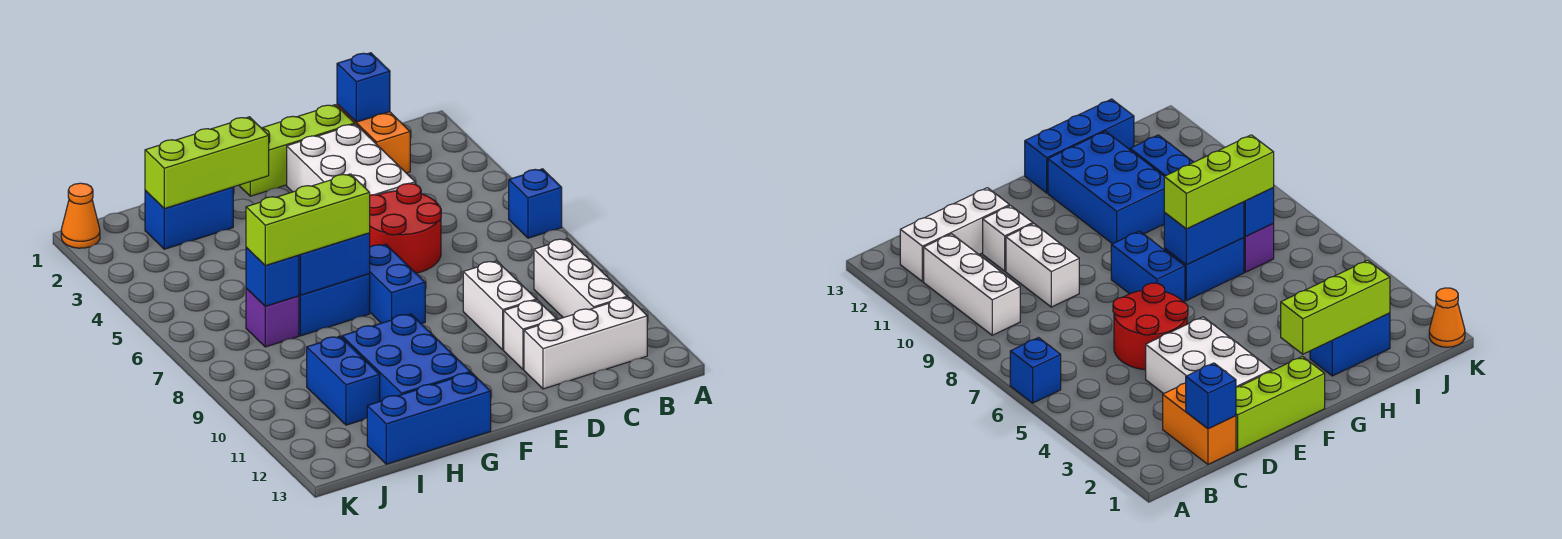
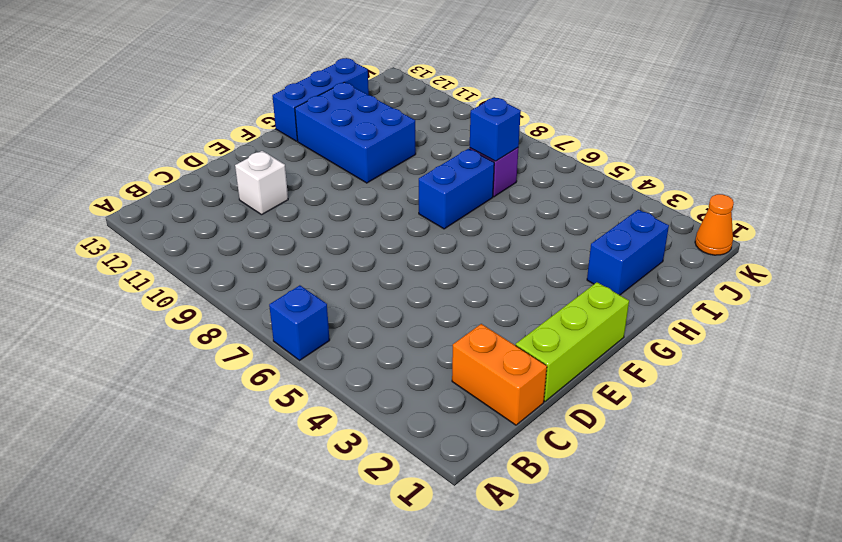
none -> white 1x3 brick [534,239,627,318]
none -> white 1x3 brick [524,297,647,389]
none -> white 2x3 brick [287,124,415,195]

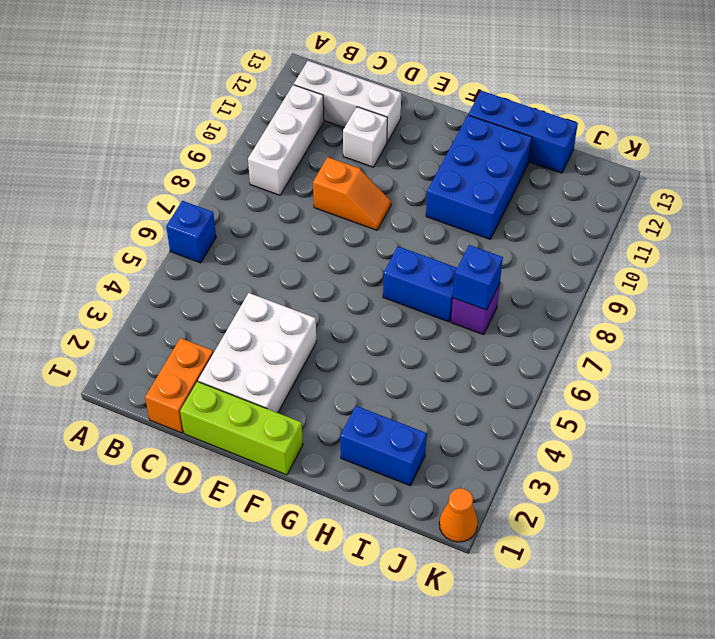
orange 1x2 slope [313,157,391,230] -> white 1x2 brick [463,261,536,350]
none -> red 2x2 round brick [370,183,441,273]
none -> blue 1x2 brick [370,244,425,324]
none -> blue 1x2 brick [307,336,380,425]

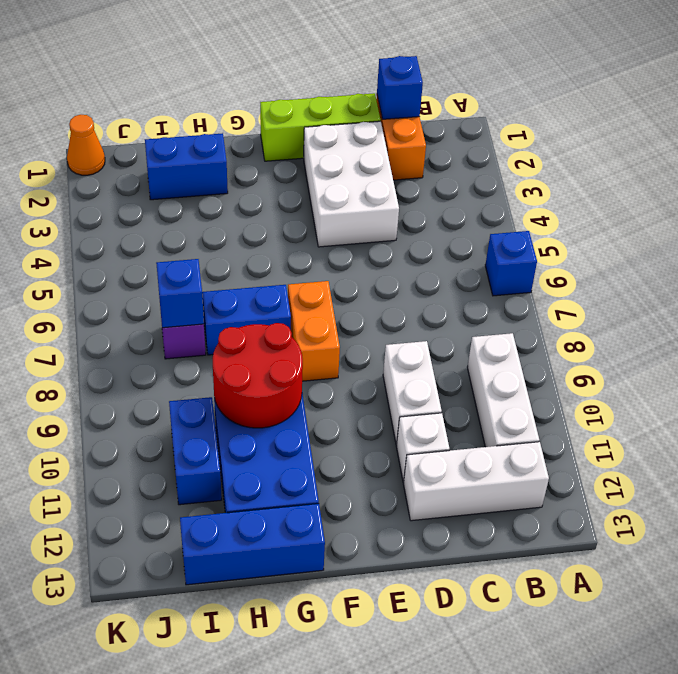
orange 1x2 brick [288,281,340,381] -> blue 1x2 brick [370,244,425,324]
red 2x2 round brick [213,323,303,428] -> red 2x2 round brick moved to [370,183,441,273]
none -> lime 1x3 brick [145,117,269,209]
none -> blue 1x2 brick [299,233,370,295]
none -> lime 1x3 brick [246,174,370,265]

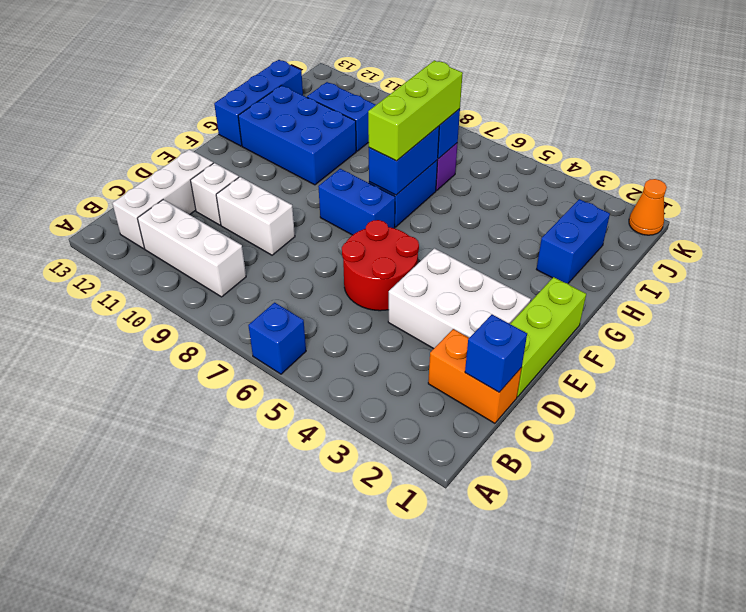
none -> lime 1x3 brick [145,117,269,209]

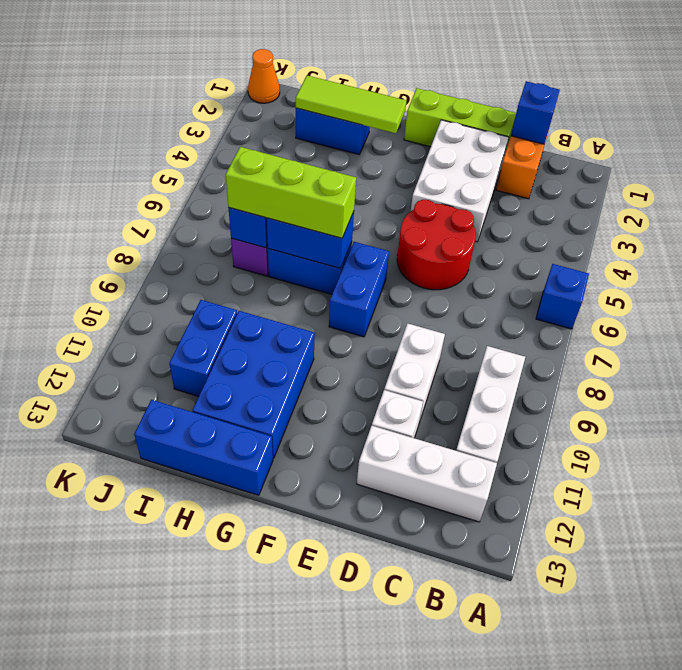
lime 1x3 tile [296,76,406,133] -> lime 1x3 brick [145,117,269,209]

